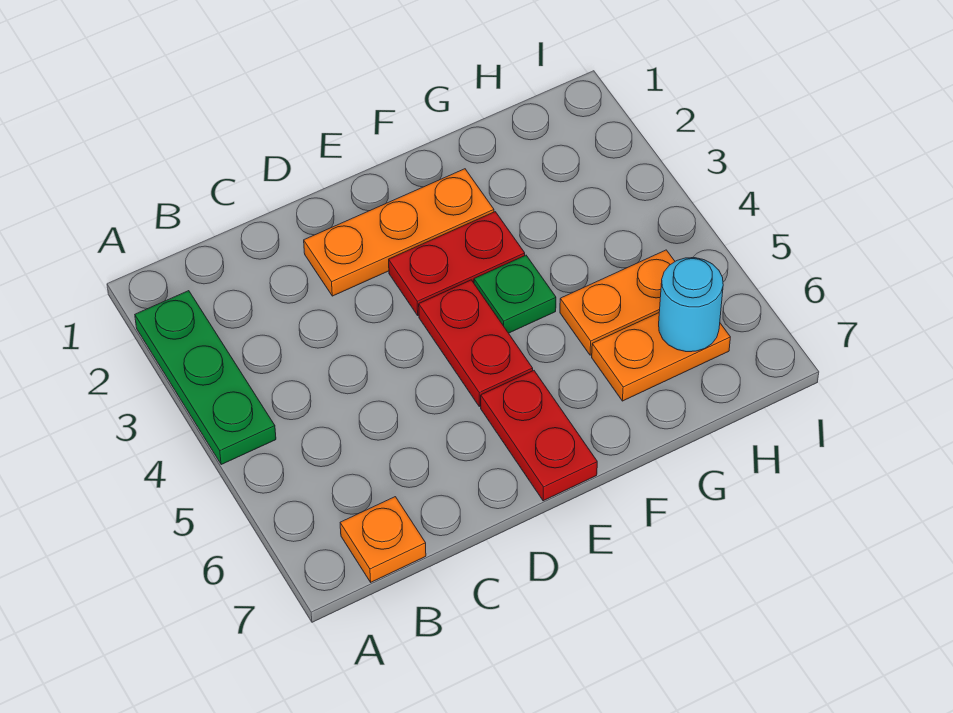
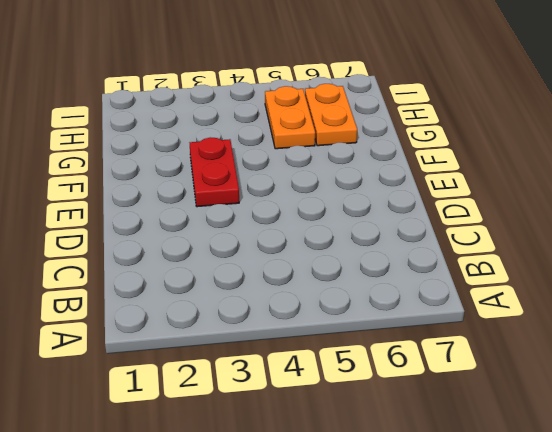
none -> green 1x3 plate [135,291,276,464]
none -> orange 1x1 plate [340,497,426,582]

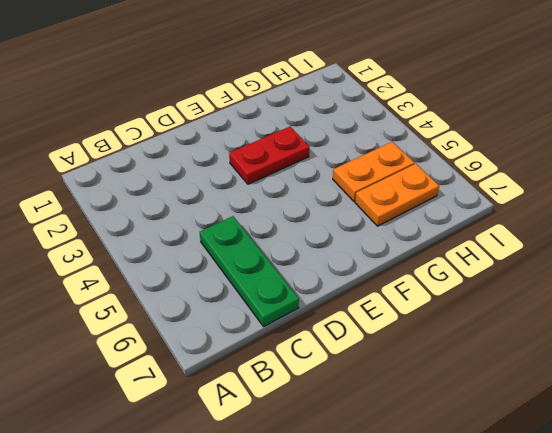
green 1x3 plate [200,216,299,326] -> green 1x3 plate moved to [135,291,276,464]
none -> orange 1x1 plate [340,497,426,582]
none -> orange 1x3 plate [304,169,494,296]

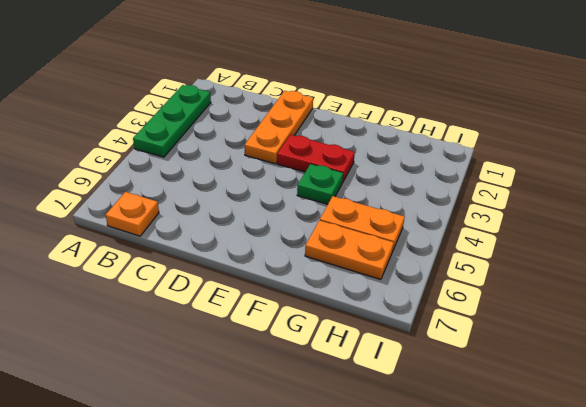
orange 1x3 plate [245,91,313,164] -> orange 1x3 plate turned to [304,169,494,296]
none -> red 1x2 plate [419,280,533,406]
none -> red 1x2 plate [481,371,597,501]

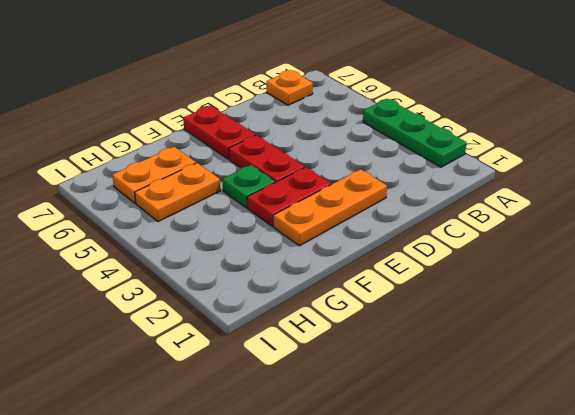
none -> cyan 1x1 round brick [659,258,723,352]

